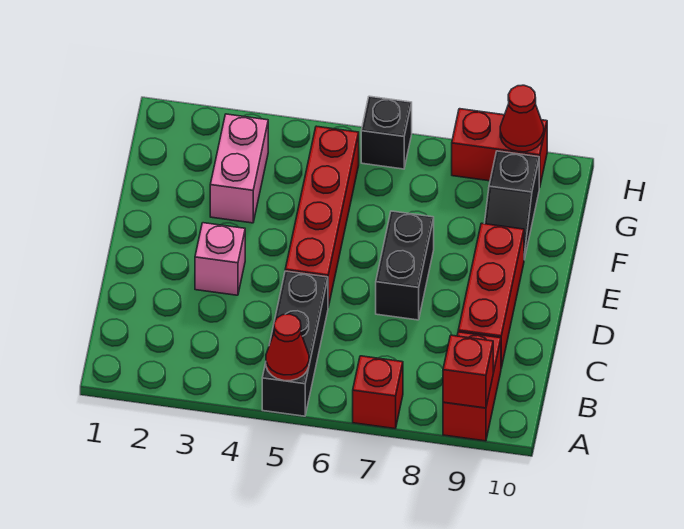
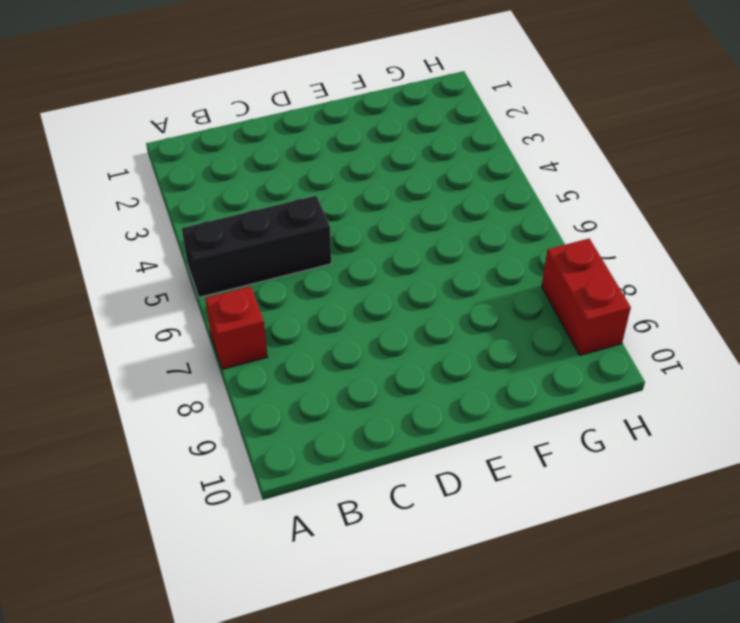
none -> red 1x2 brick [443,332,501,441]
none -> red 1x3 brick [458,223,524,368]
none -> pink 1x1 brick [195,223,245,295]

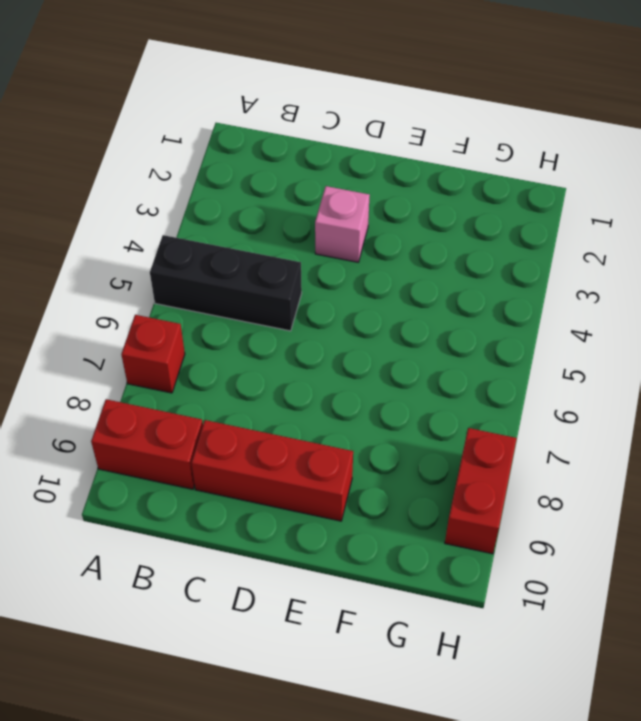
none -> red 1x4 brick [285,126,359,307]
none -> black 1x2 brick [376,211,434,320]
none -> pink 1x2 brick [210,114,268,223]

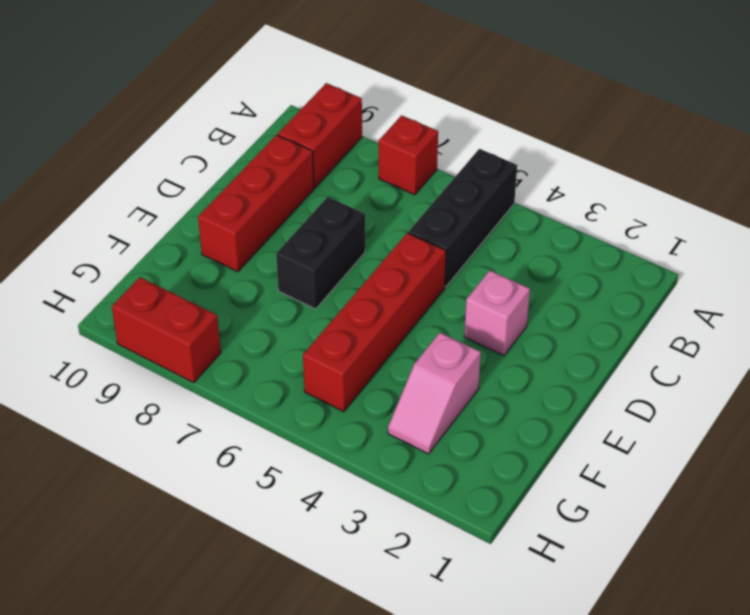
pink 1x2 slope [388,333,481,454] -> pink 1x2 brick [210,114,268,223]
none -> black 1x2 slope [484,151,539,260]
none -> black 1x1 brick [361,96,412,169]
none -> red 1x1 cone [266,314,309,381]

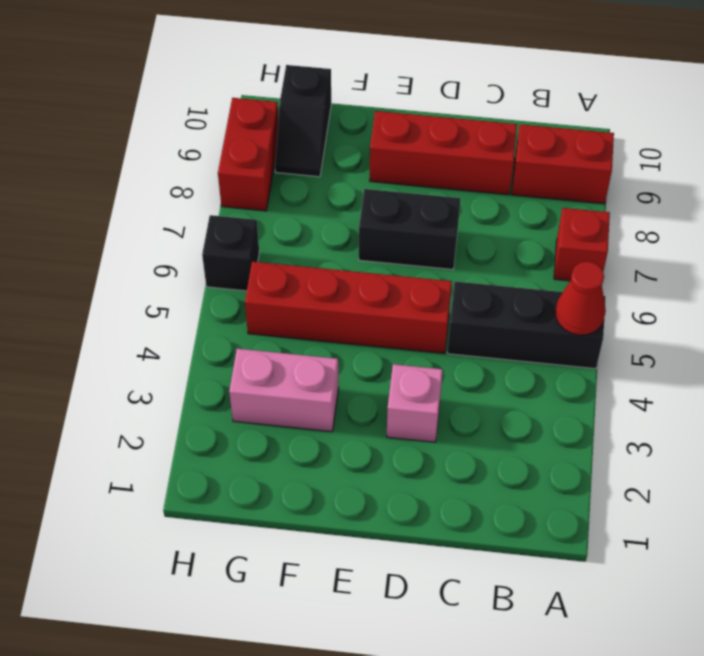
black 1x2 slope [275,65,331,177] -> black 1x2 slope turned to [484,151,539,260]
none -> red 1x1 brick [443,335,493,408]
none -> red 1x1 cone [500,85,544,152]

